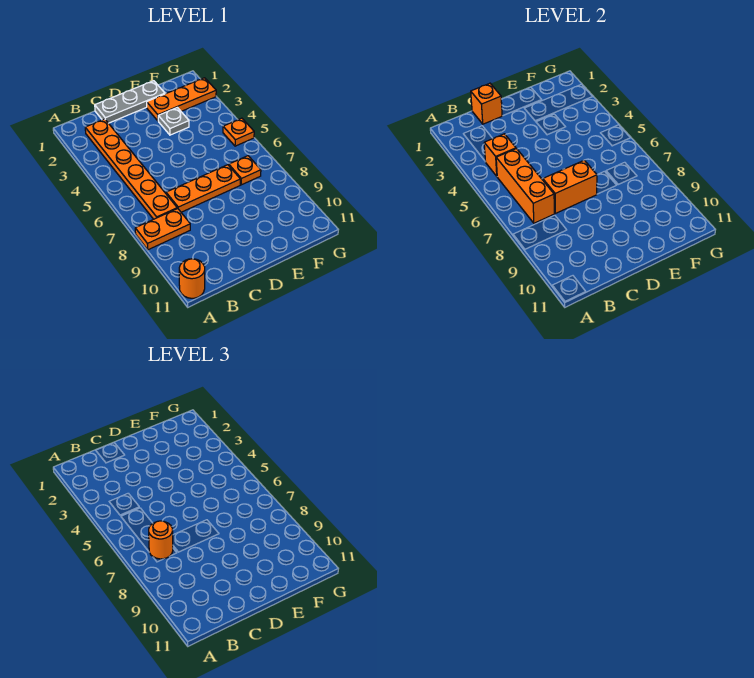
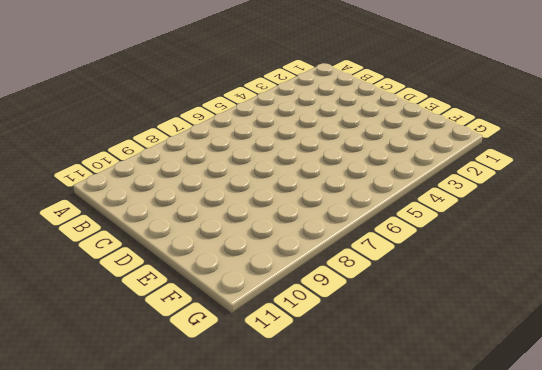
none -> orange 1x2 plate [135,208,190,250]
none -> orange 1x1 round brick [179,259,205,298]
none -> orange 1x6 plate [85,119,177,219]

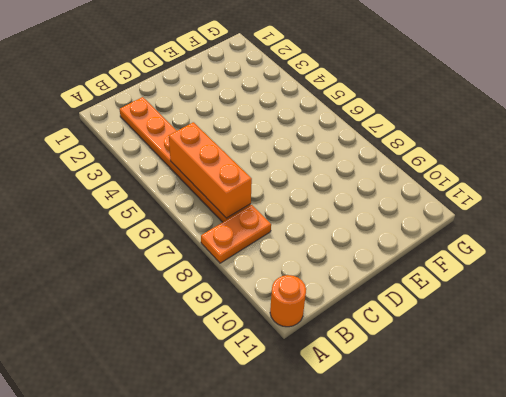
none -> grey 1x3 plate [95,81,165,123]
none -> orange 1x3 plate [166,165,240,212]
none -> orange 1x3 plate [147,78,216,121]

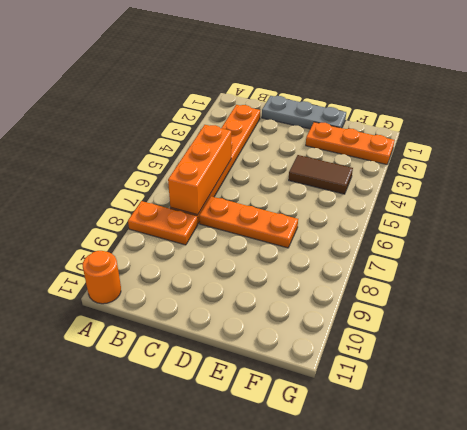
brown 1x2 tile [289,155,353,194] -> none
none -> grey 1x1 plate [158,108,189,135]
none -> orange 1x1 plate [229,156,261,185]
none -> orange 1x1 plate [223,118,254,146]

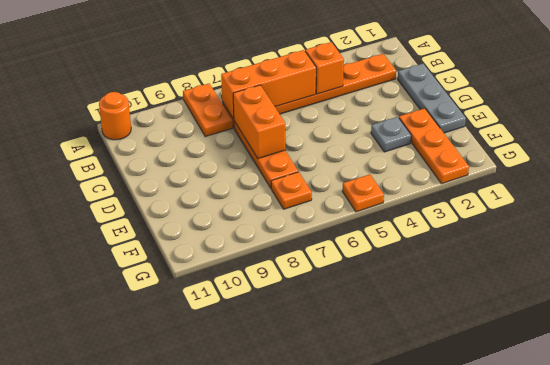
none -> orange 1x1 brick [471,83,502,124]
none -> orange 1x1 round brick [149,521,173,559]

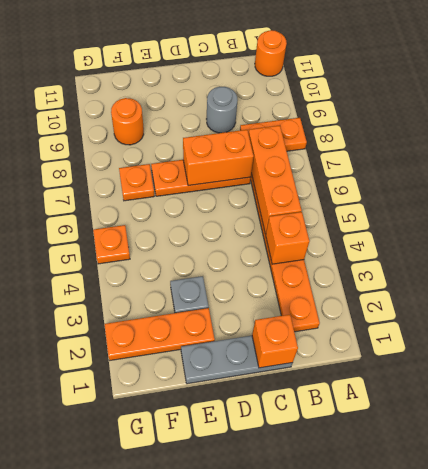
grey 1x1 round brick [207,87,238,133] -> none
orange 1x1 round brick [111,98,144,145] -> orange 1x1 round brick moved to [149,521,173,559]

